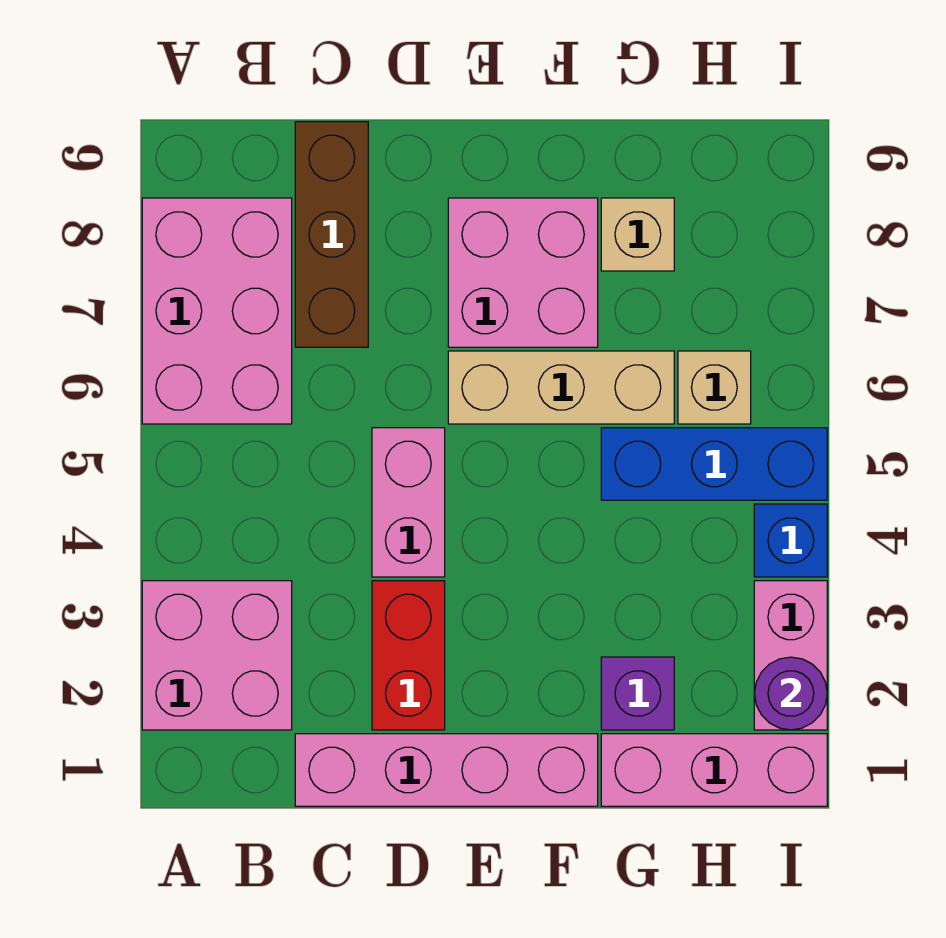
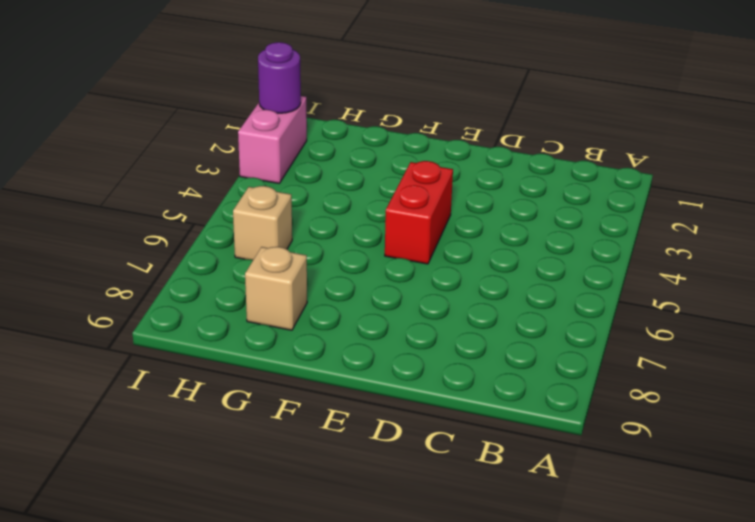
red 1x2 brick [385,161,453,264] -> red 1x2 brick moved to [372,581,445,730]
none -> pink 2x2 brick [142,581,292,730]
none -> pink 2x3 brick [142,198,292,424]
none -> pink 1x4 brick [295,734,598,806]

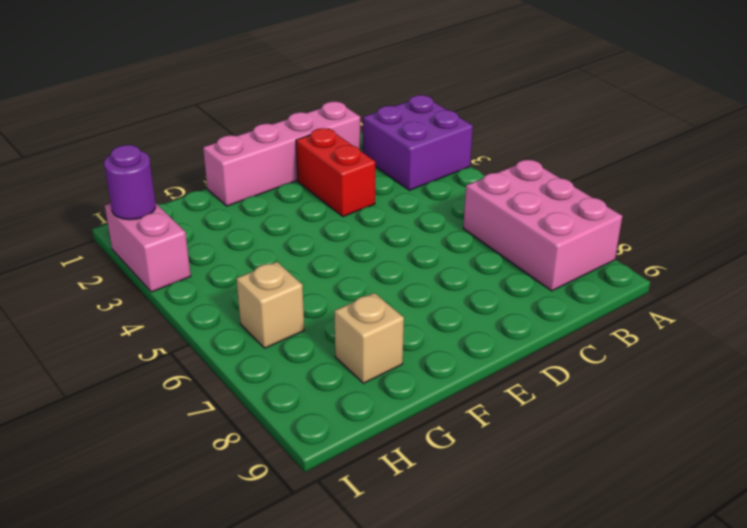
purple 2x2 brick [363,95,473,190] -> pink 2x2 brick [142,581,292,730]
none -> brown 1x3 brick [295,122,368,347]
none -> pink 1x2 brick [372,428,445,577]
none -> tan 1x3 brick [448,351,674,424]

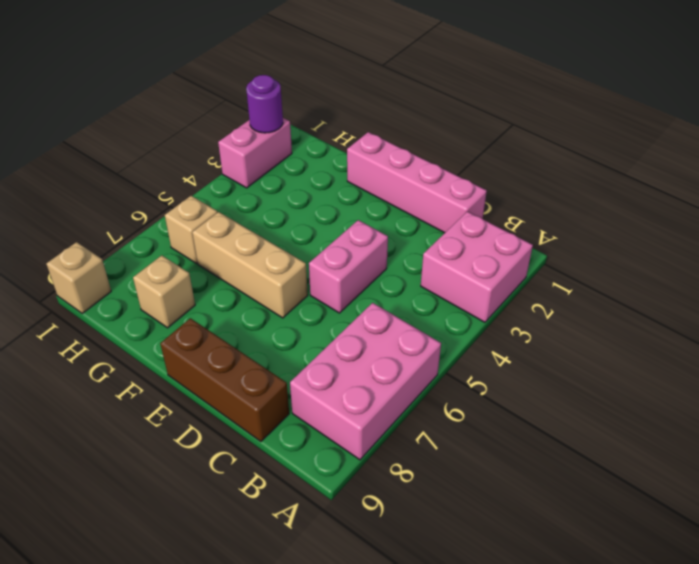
brown 1x3 brick [160,318,289,441] -> brown 1x3 brick turned to [295,122,368,347]
tan 1x1 brick [46,242,111,314] -> none
none -> red 1x2 brick [372,581,445,730]
none -> pink 2x2 brick [448,198,598,347]
none -> pink 1x3 brick [601,734,827,806]

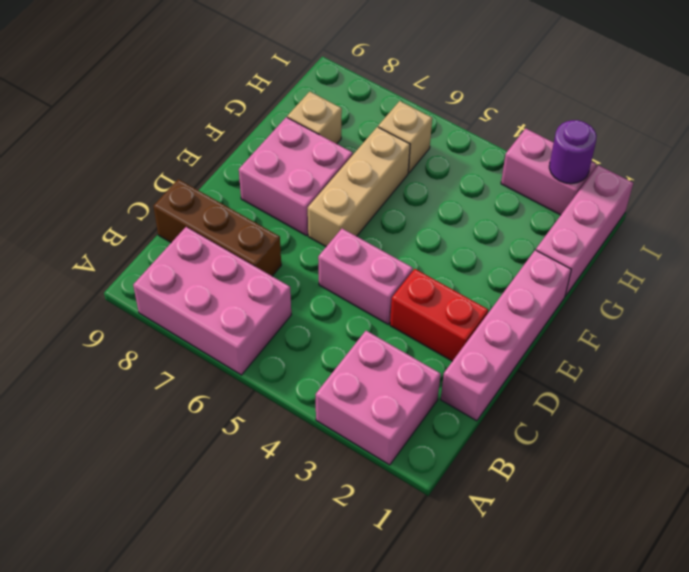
none -> purple 1x1 brick [601,657,674,730]
none -> blue 1x3 brick [601,428,827,500]
none -> blue 1x1 brick [754,504,827,577]

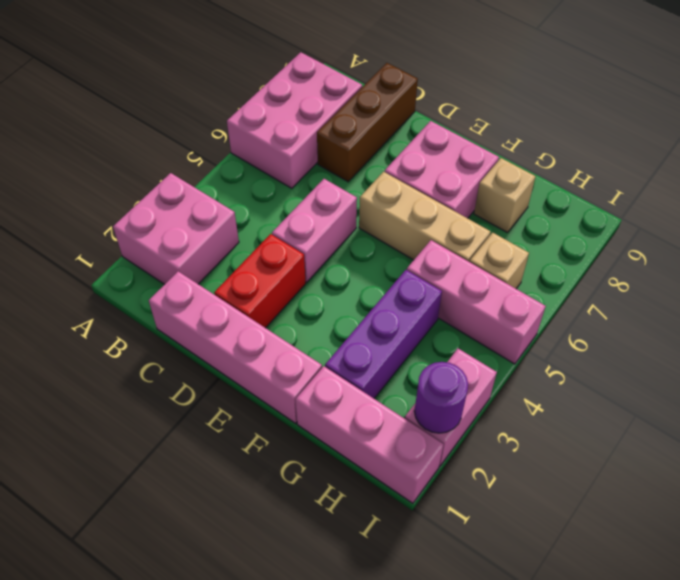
purple 1x3 brick [325,270,442,398] -> purple 1x1 brick [601,657,674,730]
pink 1x3 brick [407,240,546,364] -> blue 1x3 brick [601,428,827,500]
none -> blue 1x1 brick [754,504,827,577]

